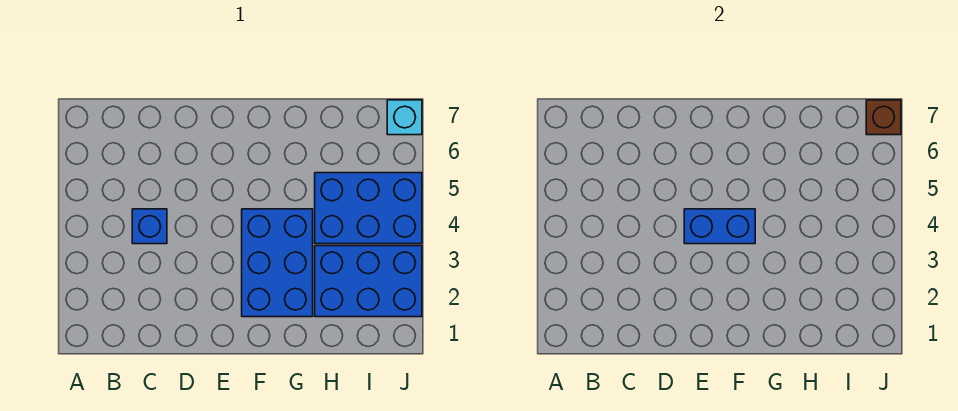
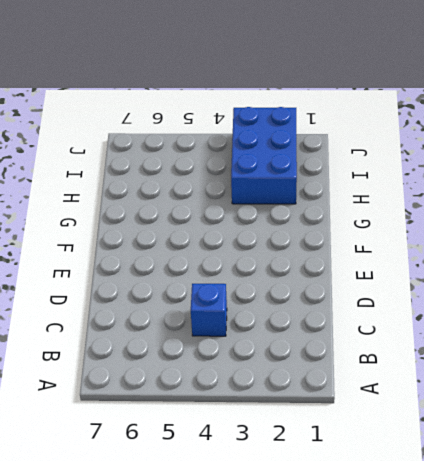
none -> blue 2x3 brick [242,209,313,317]
none -> blue 2x3 brick [315,173,422,244]

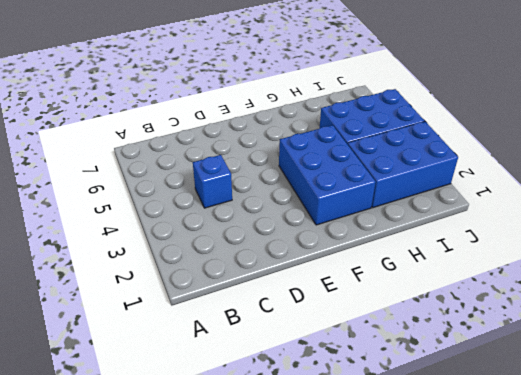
none -> cyan 1x1 brick [387,100,422,135]
none -> blue 1x2 brick [684,209,755,244]

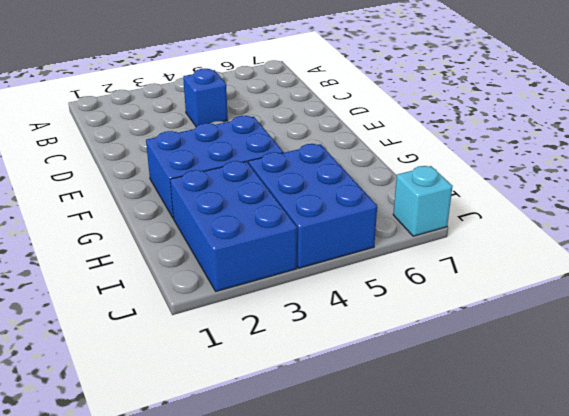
none -> blue 1x2 brick [684,209,755,244]
none -> brown 1x1 brick [866,100,901,135]

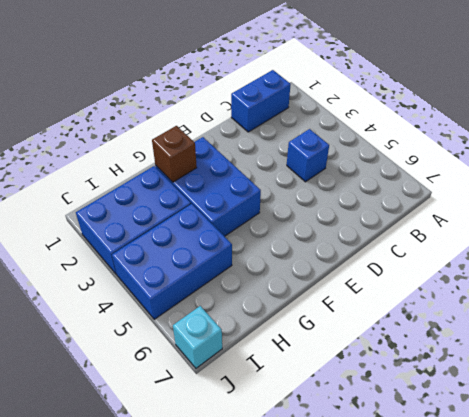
blue 1x2 brick [231,70,291,132] -> blue 1x2 brick moved to [684,209,755,244]
brown 1x1 brick [152,126,197,182] -> brown 1x1 brick moved to [866,100,901,135]

